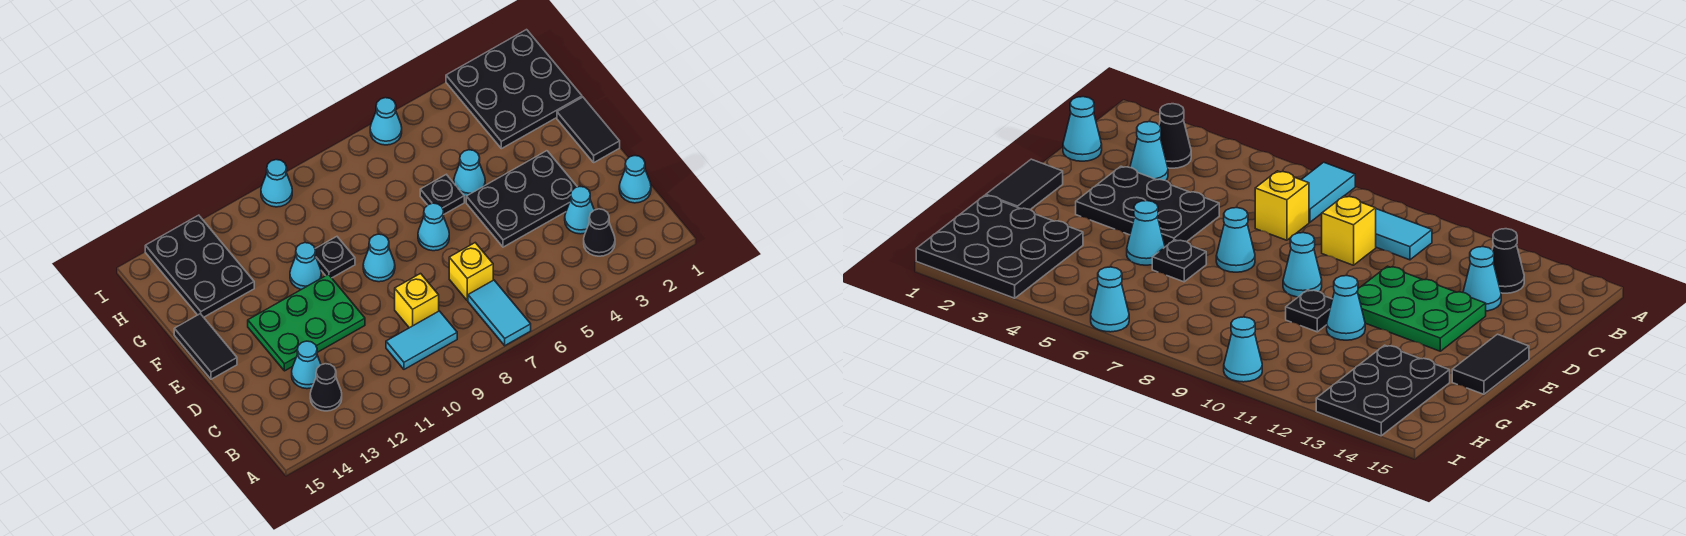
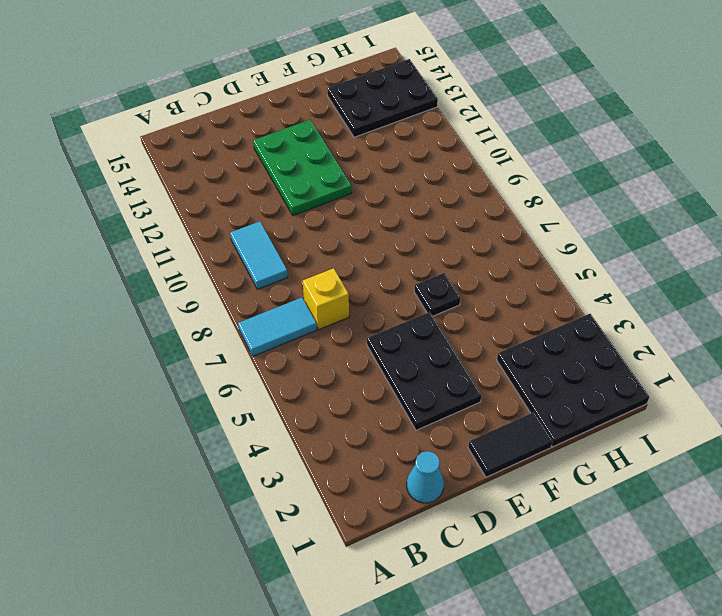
none -> black 1x1 cone [584,209,615,256]
none -> black 1x1 cone [310,364,342,411]
none -> cyan 1x1 cone [565,187,594,234]

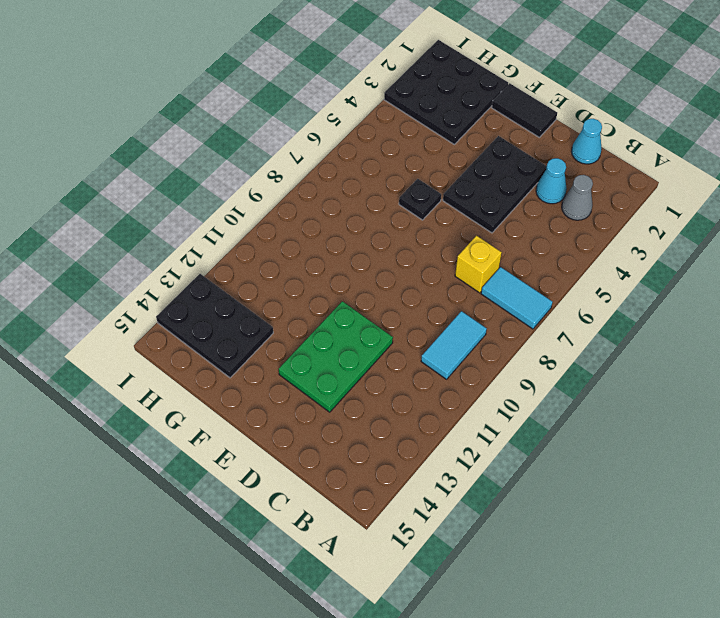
grey 1x1 cone [562,175,593,220] -> black 1x1 cone [584,209,615,256]
none -> black 1x1 cone [310,364,342,411]
none -> yellow 1x1 brick [395,274,439,328]
none -> cyan 1x1 cone [292,341,321,389]

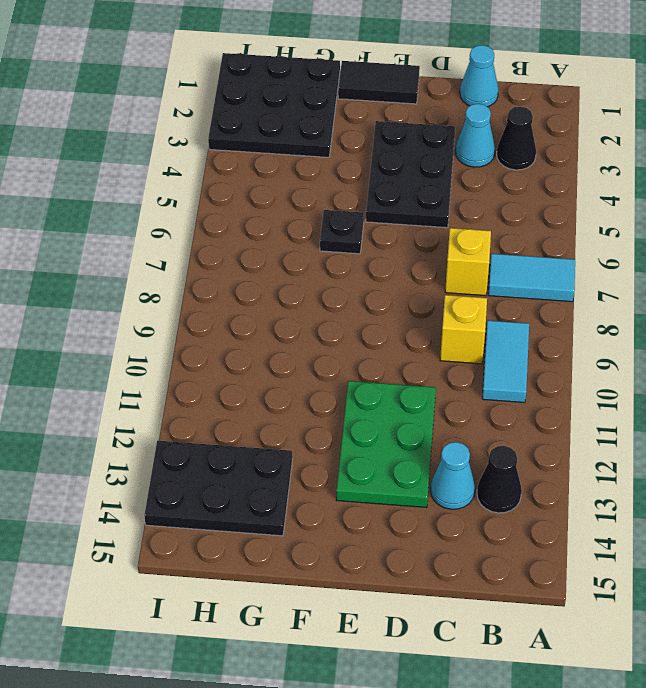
none -> cyan 1x1 cone [418,203,449,251]
none -> cyan 1x1 cone [363,234,395,282]
none -> black 1x2 tile [174,314,237,379]

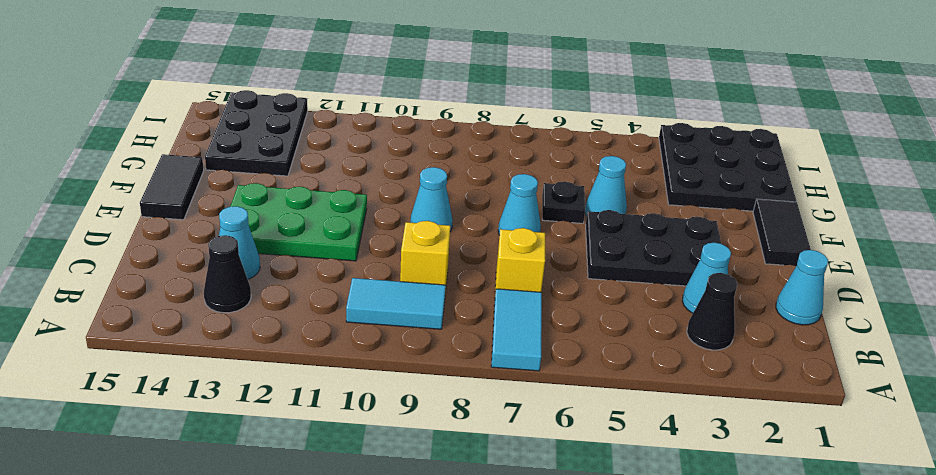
none -> black 1x1 plate [315,237,355,278]
none -> cyan 1x1 cone [290,243,321,289]
none -> cyan 1x1 cone [370,98,402,145]

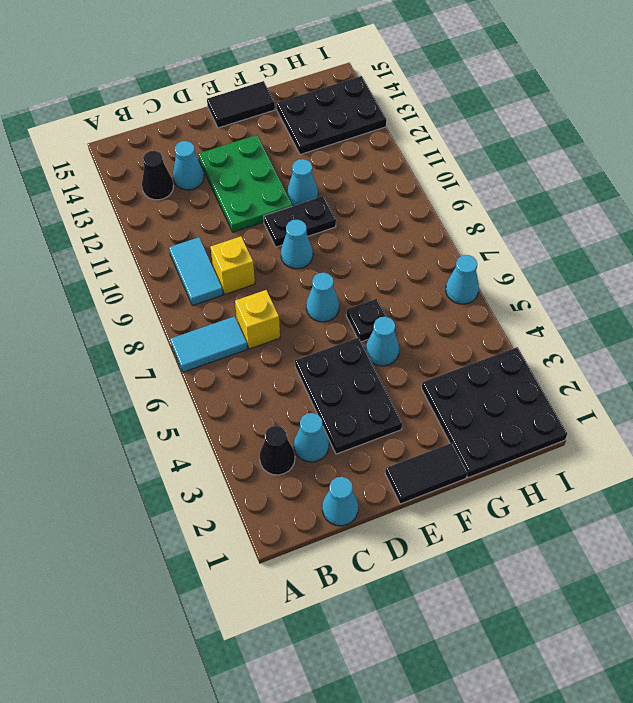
black 1x2 plate [264,196,336,247] -> black 1x1 plate [315,237,355,278]
none -> cyan 1x1 cone [261,160,292,207]

